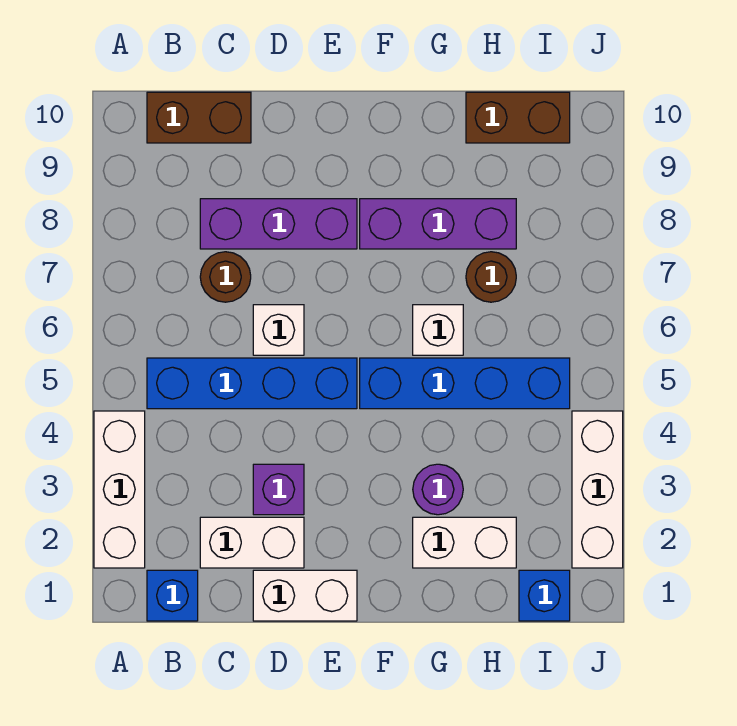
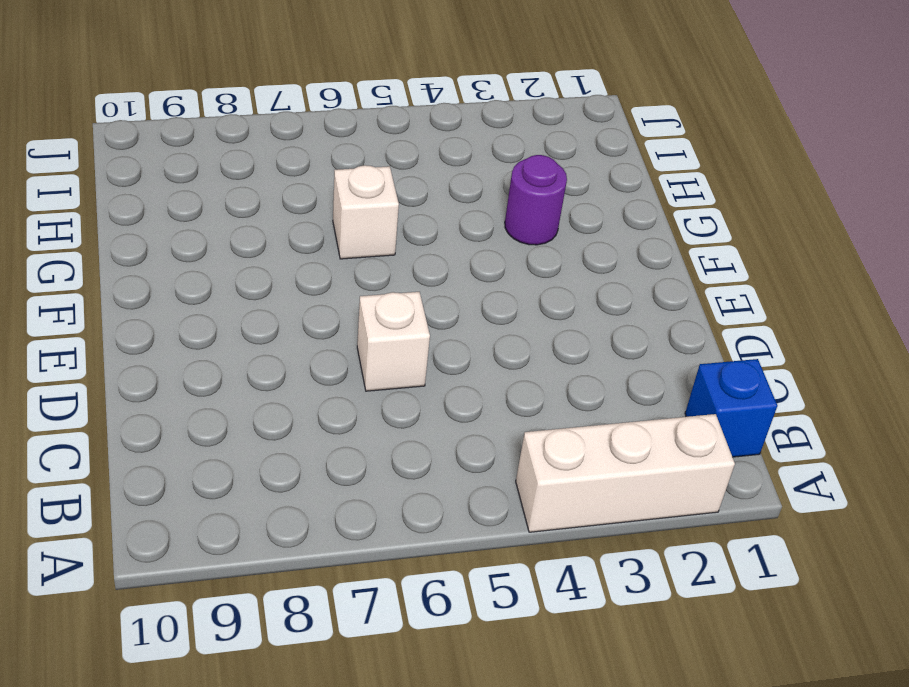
none -> blue 1x4 brick [147,358,357,409]
none -> brown 1x2 brick [147,92,251,143]
none -> white 1x2 brick [200,517,304,568]

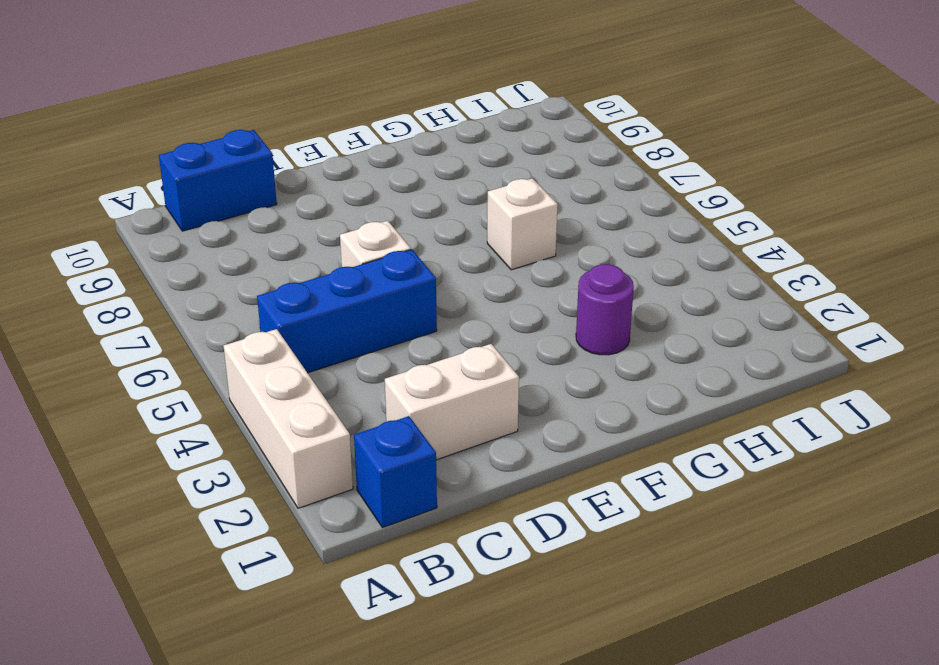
blue 1x3 brick [257,249,437,373] -> blue 1x4 brick [147,358,357,409]
blue 1x2 brick [159,130,277,231] -> brown 1x2 brick [147,92,251,143]
none -> brown 1x1 round brick [200,252,251,302]
none -> purple 1x3 brick [200,199,357,249]
none -> white 1x2 brick [253,570,357,621]

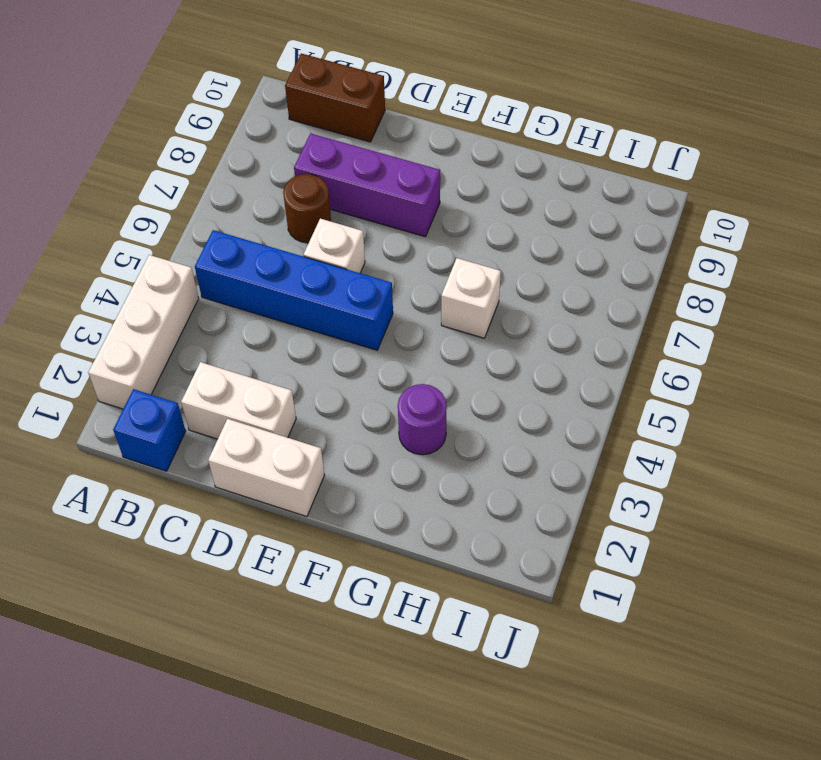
none -> purple 1x1 brick [253,464,304,515]
none -> blue 1x4 brick [360,358,570,409]
none -> purple 1x3 brick [360,199,516,249]

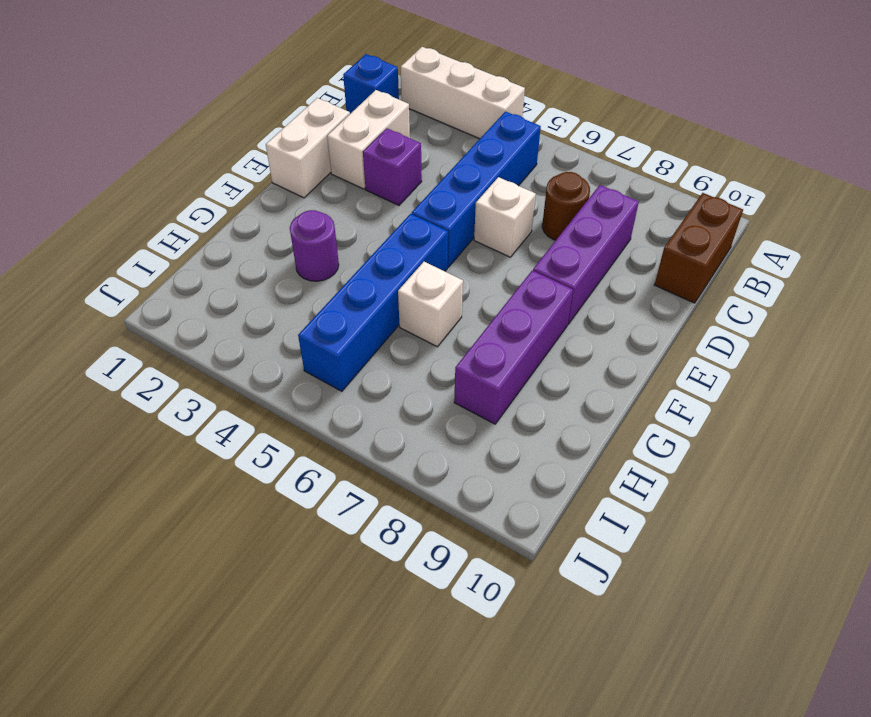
none -> white 1x2 brick [413,517,516,568]
none -> brown 1x1 round brick [466,252,516,302]
none -> brown 1x2 brick [466,92,570,143]

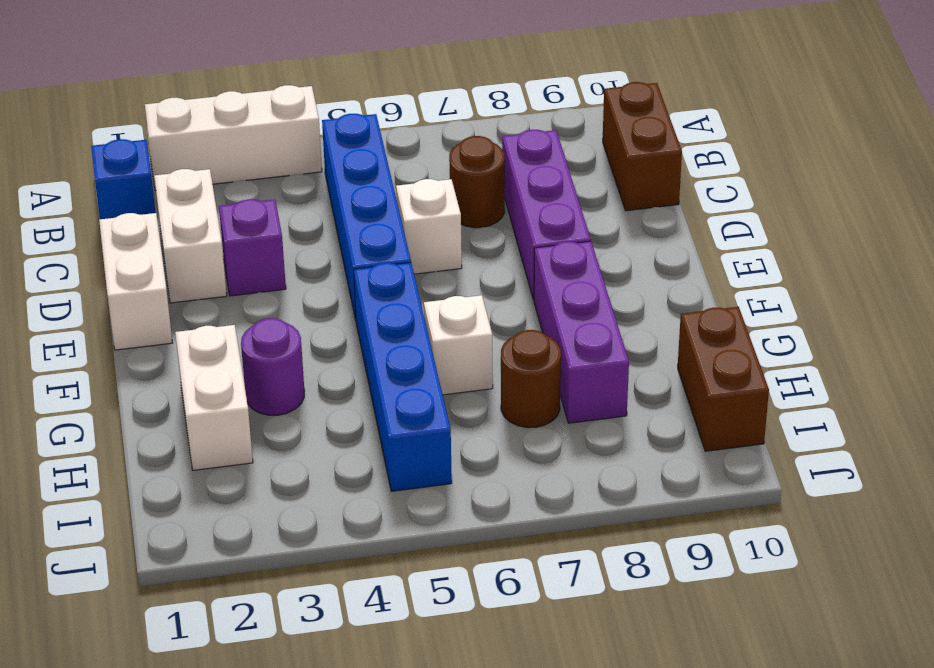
none -> blue 1x1 brick [519,570,570,621]
none -> white 1x3 brick [572,411,623,568]

